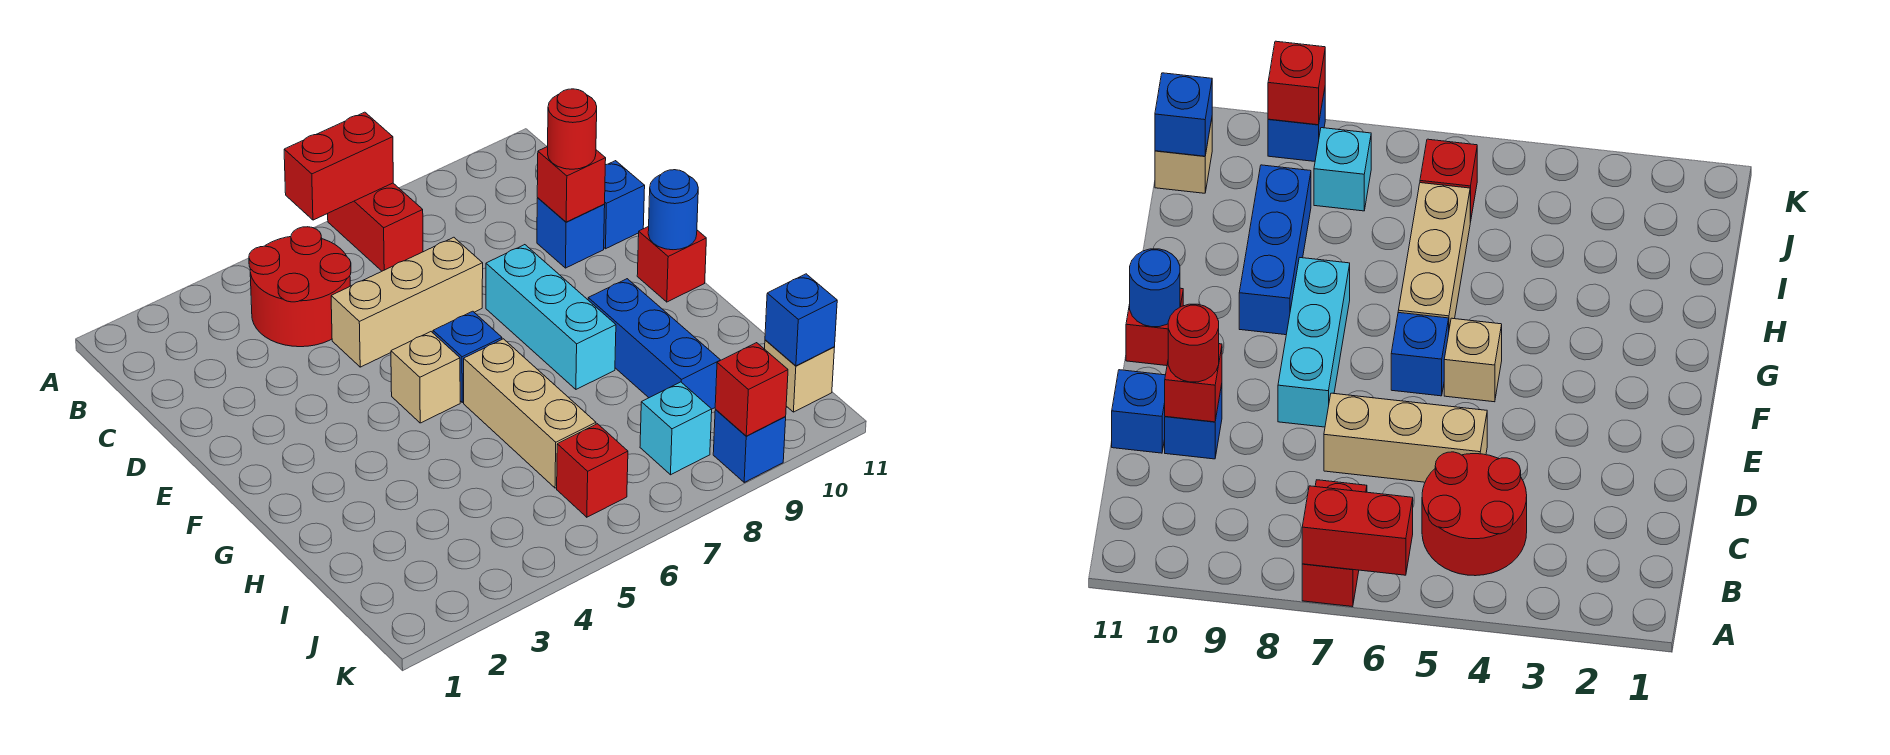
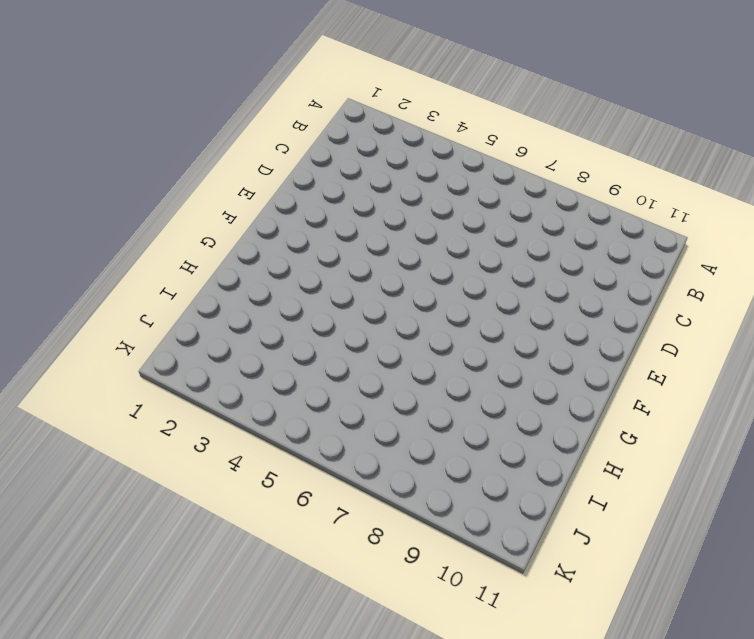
none -> red 1x2 brick [328,183,423,271]
none -> red 2x2 round brick [249,227,351,347]
none -> tan 1x3 brick [331,237,483,367]

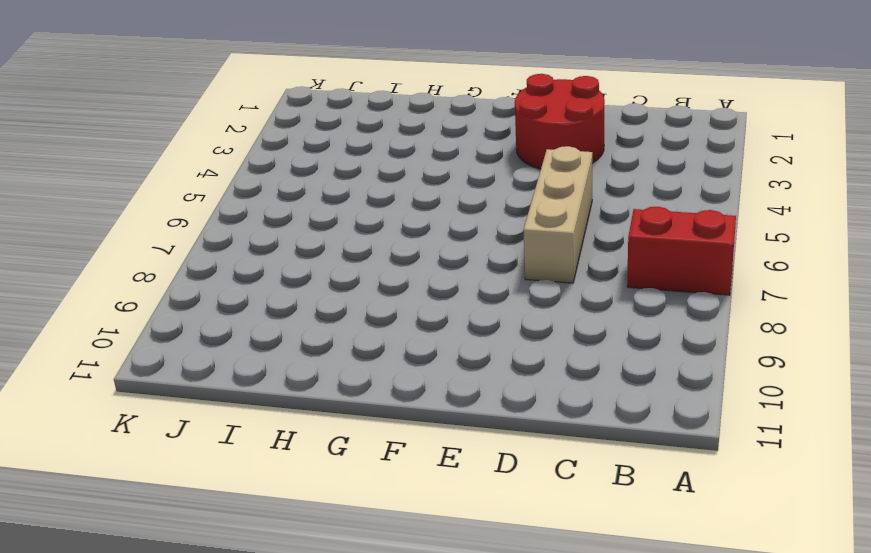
red 2x2 round brick [515,74,605,169] -> red 2x2 round brick moved to [249,227,351,347]
none -> blue 1x1 brick [537,198,605,268]
none -> blue 1x1 brick [604,161,645,249]
none -> cyan 1x3 brick [486,245,616,389]

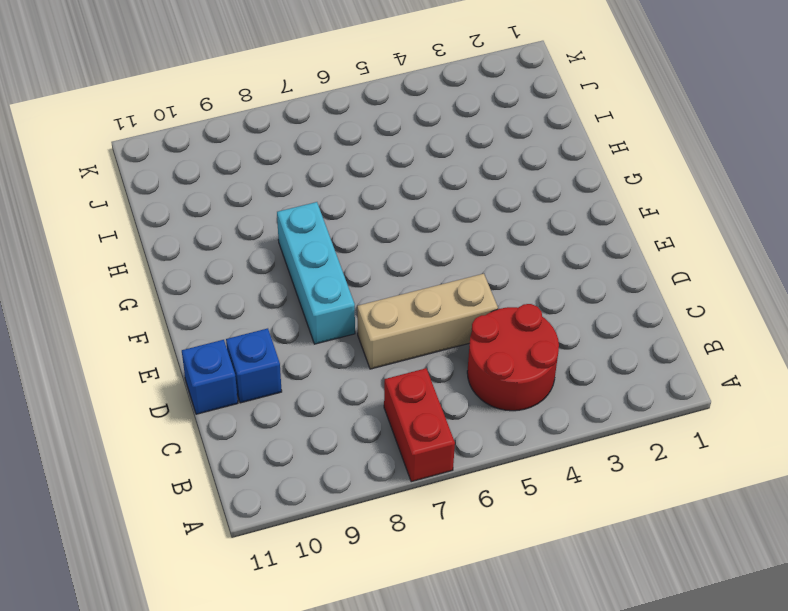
none -> tan 1x1 brick [391,332,460,423]
none -> blue 1x1 brick [433,311,502,402]
none -> red 1x1 brick [637,226,706,302]

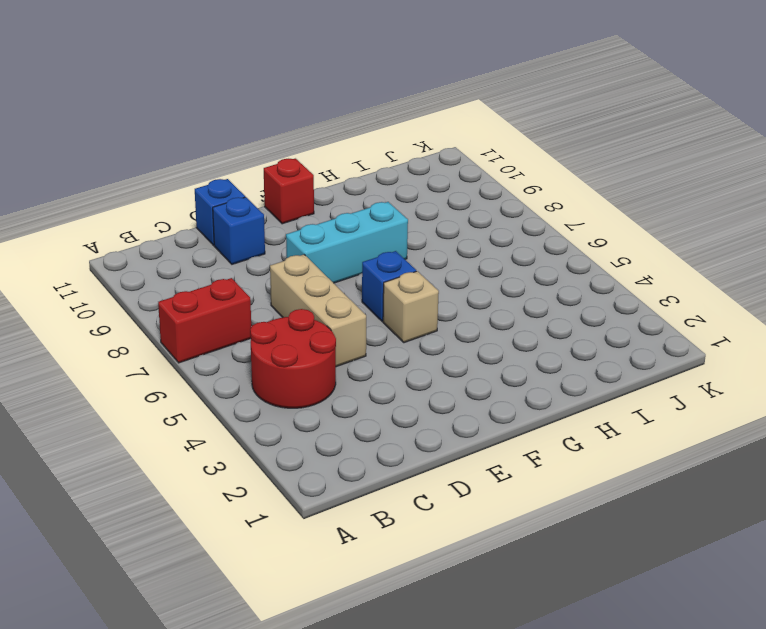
none -> tan 1x3 brick [464,339,596,488]
none -> blue 1x3 brick [588,279,720,409]
none -> red 1x1 brick [557,424,628,517]

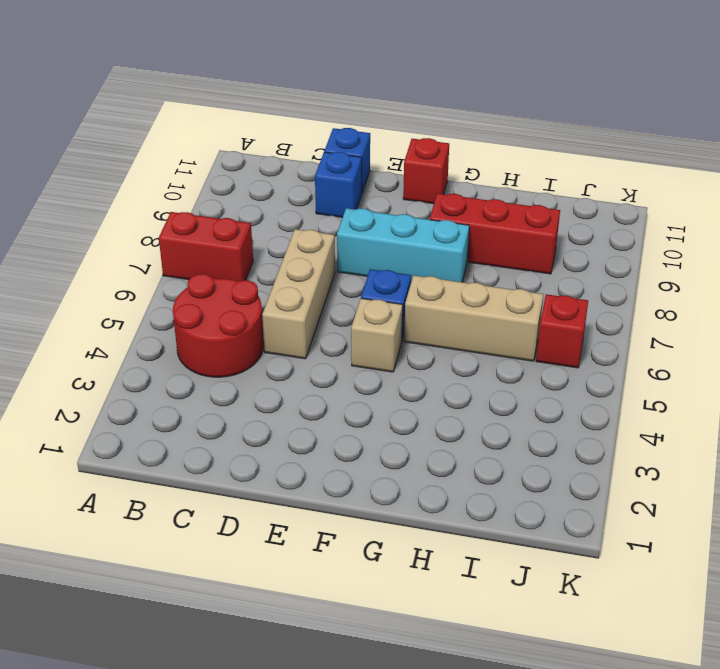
red 1x3 brick [430,193,560,274] -> blue 1x3 brick [588,279,720,409]
none -> cyan 1x1 brick [640,382,712,475]
none -> tan 1x1 brick [765,340,835,412]
none -> blue 1x1 brick [713,410,786,482]

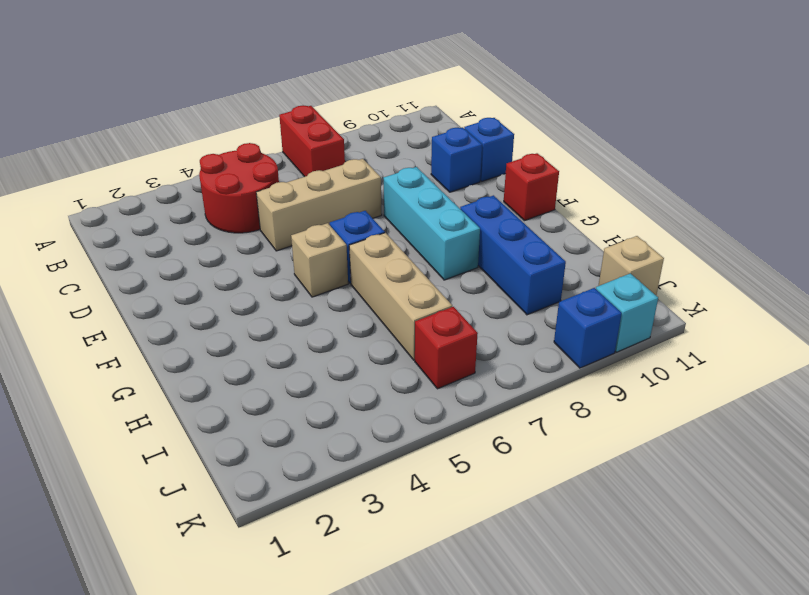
cyan 1x1 brick [596,273,658,352] -> cyan 1x1 brick moved to [640,382,712,475]
none -> red 1x2 brick [284,112,393,220]
none -> red 1x1 brick [537,147,606,222]
none -> blue 1x1 round brick [648,170,698,250]

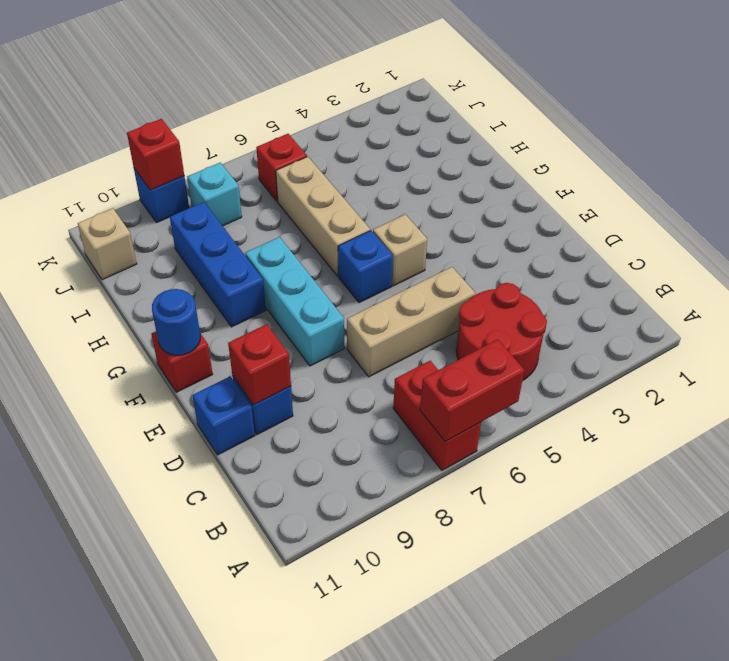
none -> blue 1x1 brick [765,274,837,366]
none -> red 1x1 round brick [548,89,597,169]

